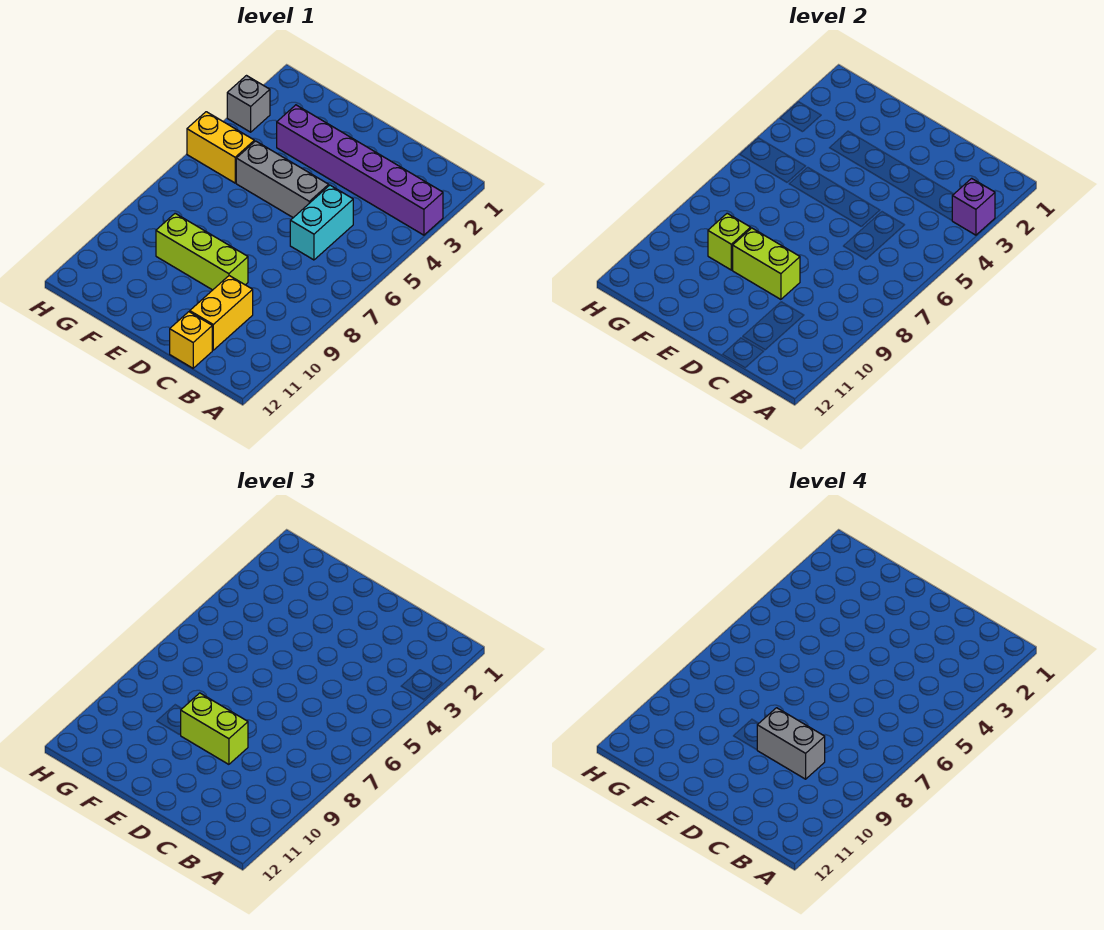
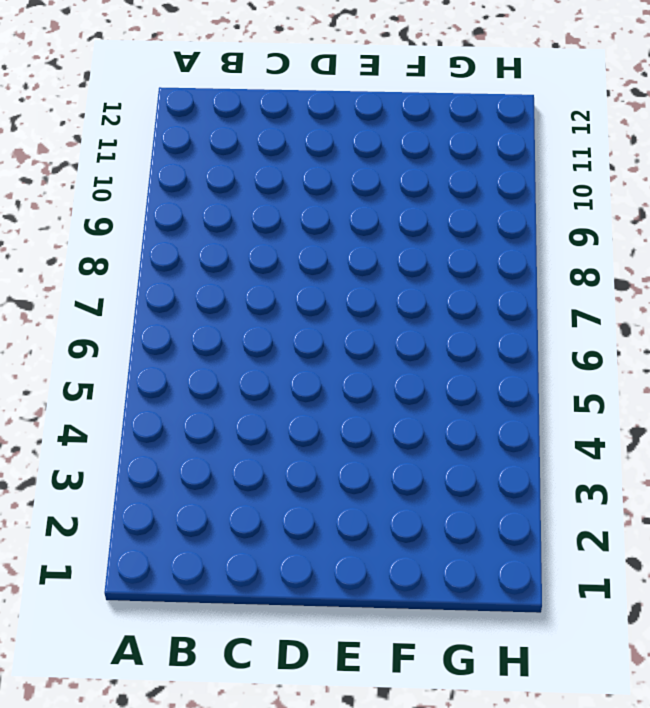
none -> purple 1x6 brick [277,105,443,235]
none -> cyan 1x2 brick [290,185,353,260]
none -> yellow 1x2 brick [190,276,253,350]

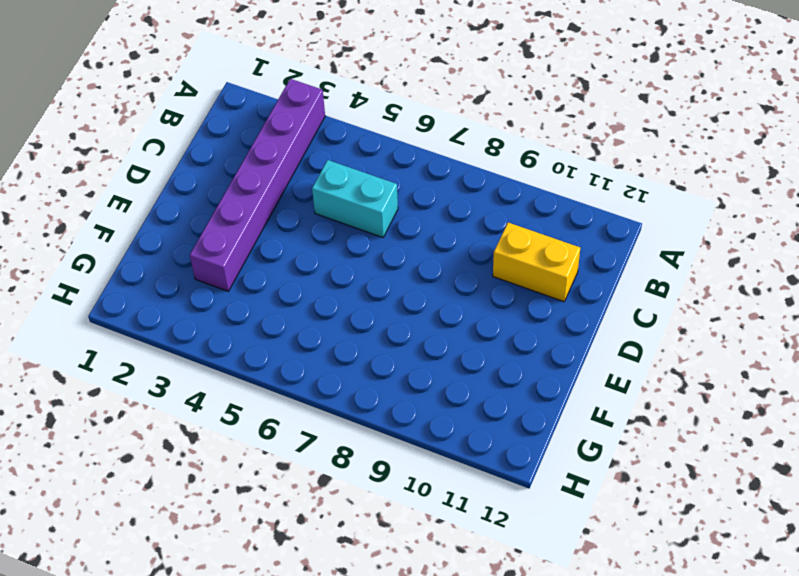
none -> yellow 1x1 brick [170,312,212,368]
none -> grey 1x3 brick [236,141,329,218]
none -> lime 1x3 brick [156,213,248,290]

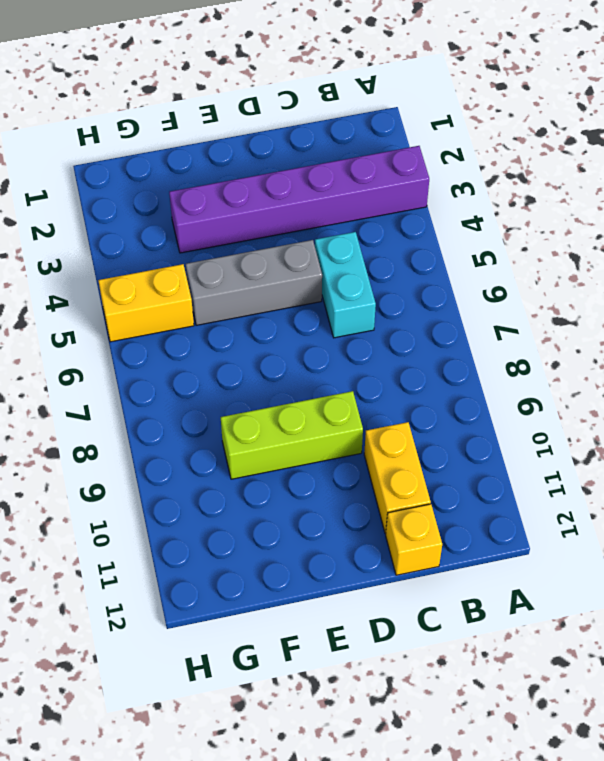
none -> grey 1x1 brick [227,76,270,132]
none -> purple 1x1 brick [952,178,995,235]
none -> lime 1x2 brick [733,228,800,299]

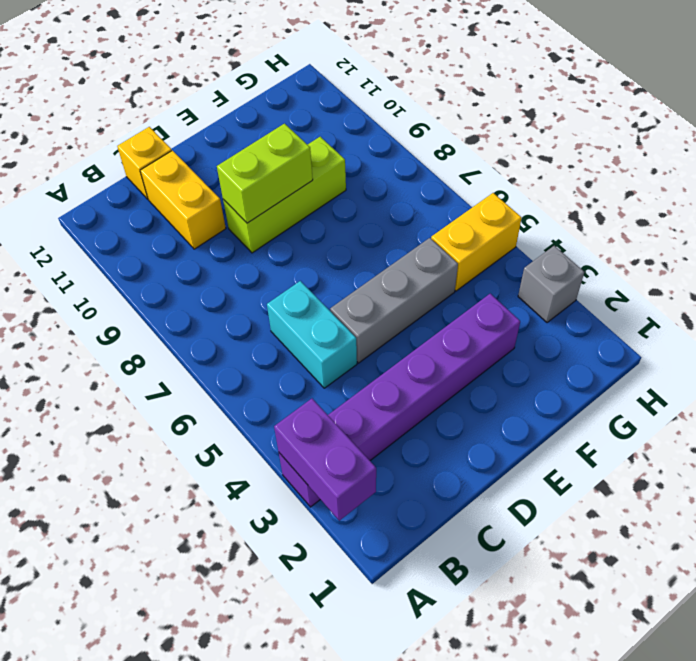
purple 1x2 brick [274,399,376,521] -> purple 1x1 brick [952,178,995,235]
none -> lime 1x1 brick [708,213,751,270]
none -> lime 1x2 brick [180,693,248,764]
none -> grey 1x2 brick [757,708,825,779]

